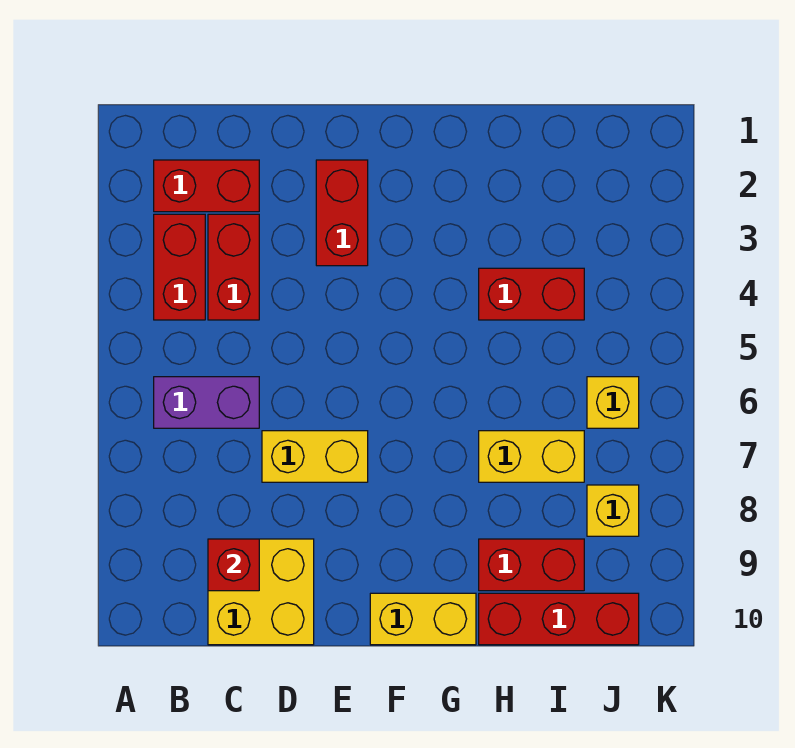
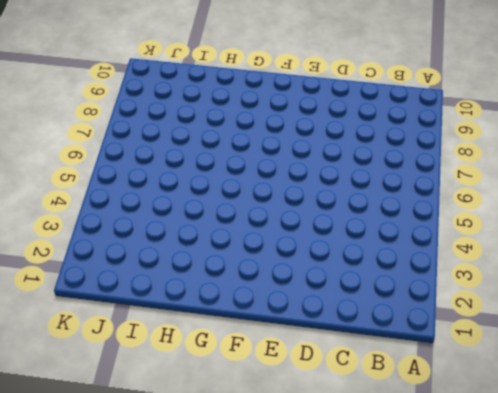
none -> red 1x2 brick [154,160,259,212]
none -> red 1x2 brick [154,214,205,320]
none -> purple 1x2 brick [154,377,259,428]

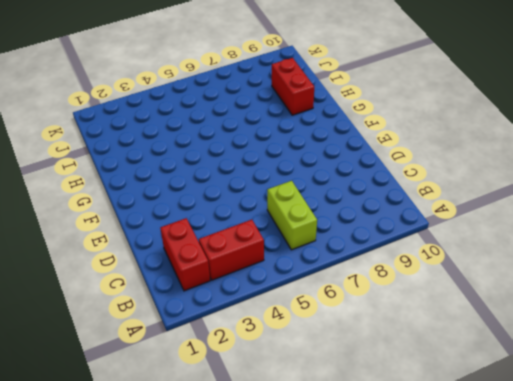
lime 1x2 brick [267,181,317,250] -> purple 1x2 brick [154,377,259,428]
none -> red 1x2 brick [208,214,259,320]
none -> yellow 2x2 brick [208,539,314,645]
none -> yellow 1x2 brick [262,431,368,482]

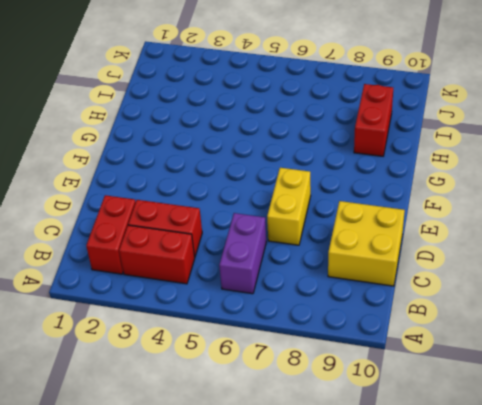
none -> red 1x2 brick [316,160,368,266]
none -> yellow 1x2 brick [370,593,476,645]
none -> red 1x2 brick [479,268,584,320]

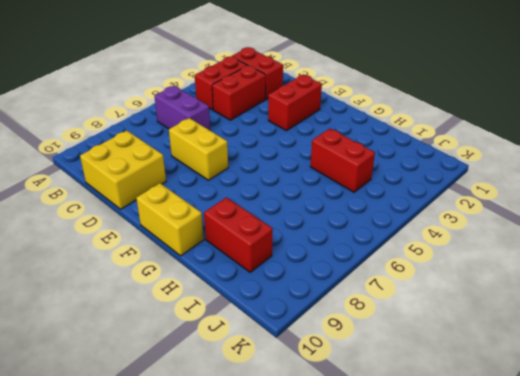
none -> yellow 1x2 brick [479,431,584,482]
none -> red 1x3 brick [479,593,639,645]
none -> yellow 1x1 brick [587,377,639,428]

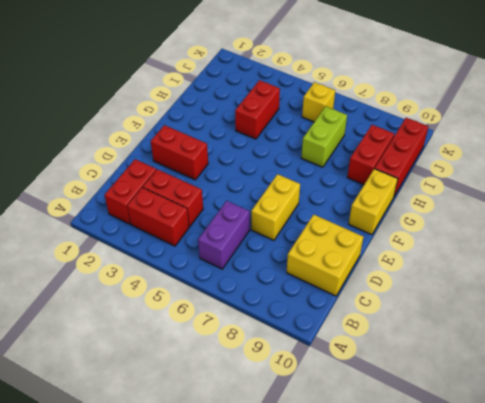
lime 1x2 brick [301,106,347,167] -> yellow 1x2 brick [479,431,584,482]
none -> yellow 1x1 brick [587,485,639,536]
none -> red 1x1 brick [208,539,259,591]

